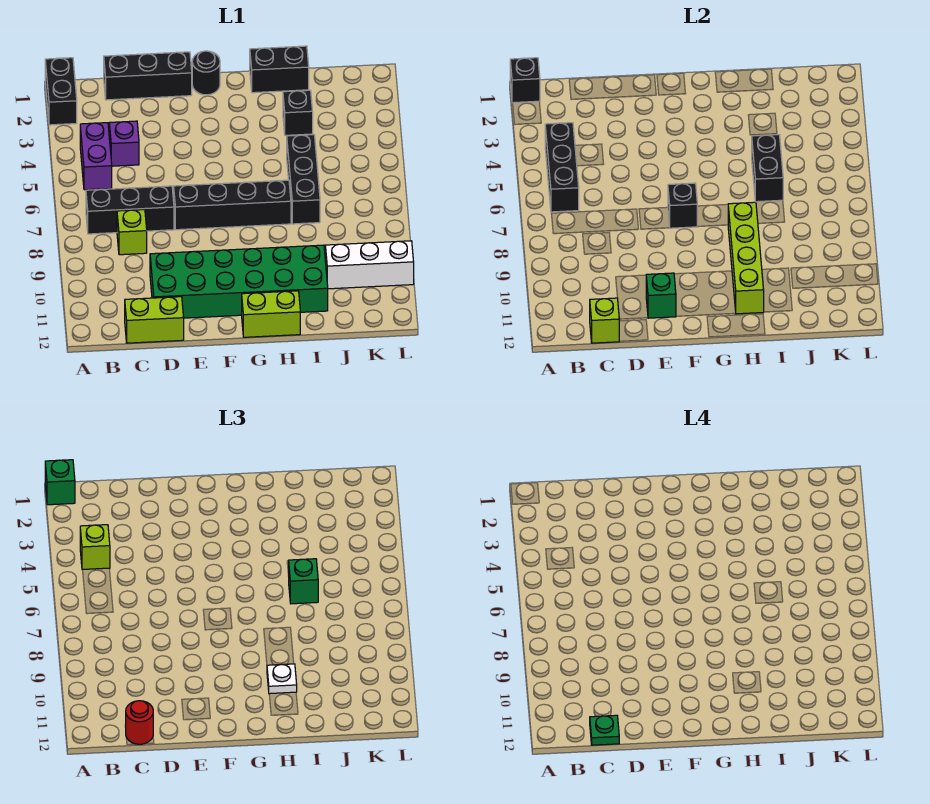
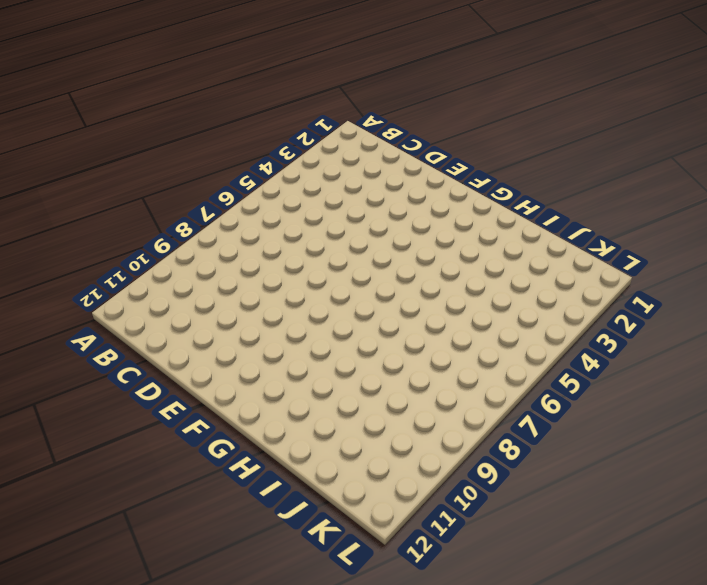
none -> black 1x2 brick [45,58,77,125]
none -> purple 1x2 brick [80,123,112,190]
none -> black 1x3 brick [86,186,174,234]

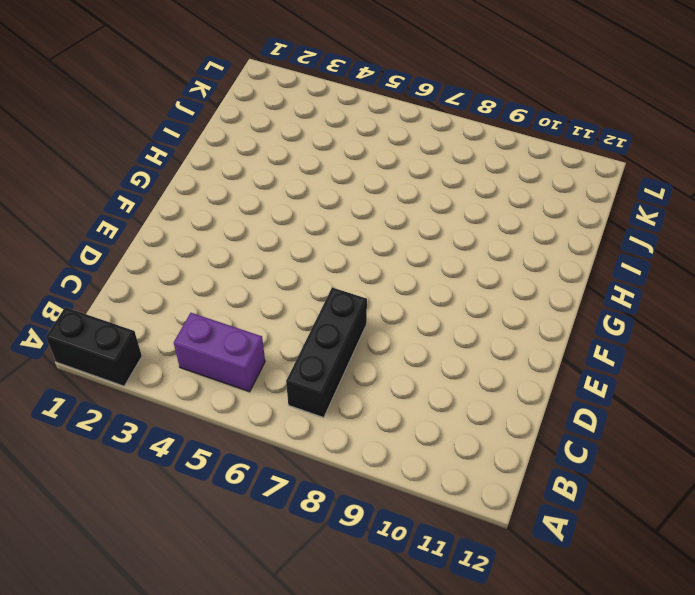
none -> black 1x3 brick [104,52,192,100]
none -> purple 1x1 brick [109,121,139,166]
none -> lime 1x1 brick [117,210,147,255]

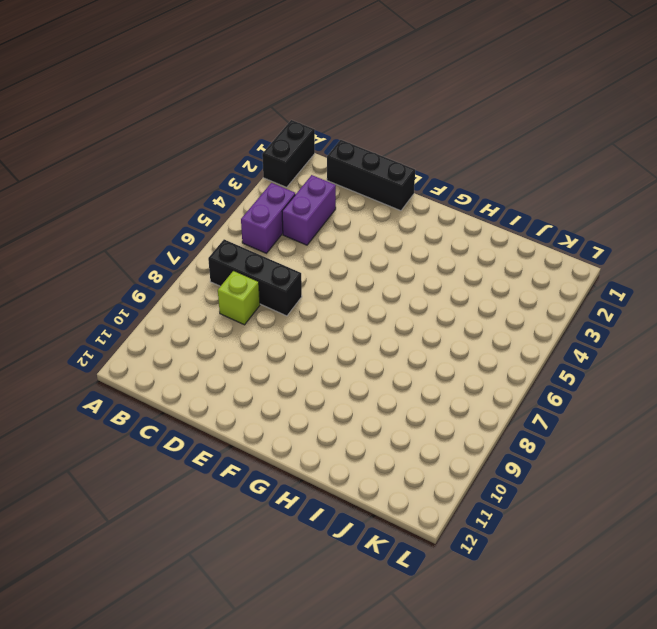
purple 1x2 brick [282,175,336,245] -> purple 1x1 brick [109,121,139,166]
none -> lime 1x2 brick [125,297,184,343]
none -> green 2x6 brick [150,245,328,318]
none -> black 1x4 brick [174,180,291,230]

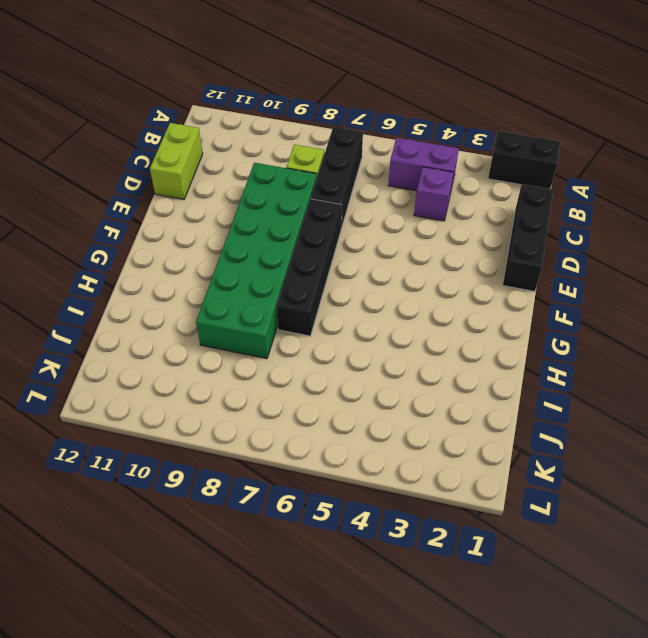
green 2x6 brick [196,163,317,359] -> green 2x6 brick moved to [150,245,328,318]
none -> black 1x1 round brick [192,51,220,95]
none -> lime 1x2 brick [242,291,300,337]
none -> black 1x2 brick [250,46,309,93]

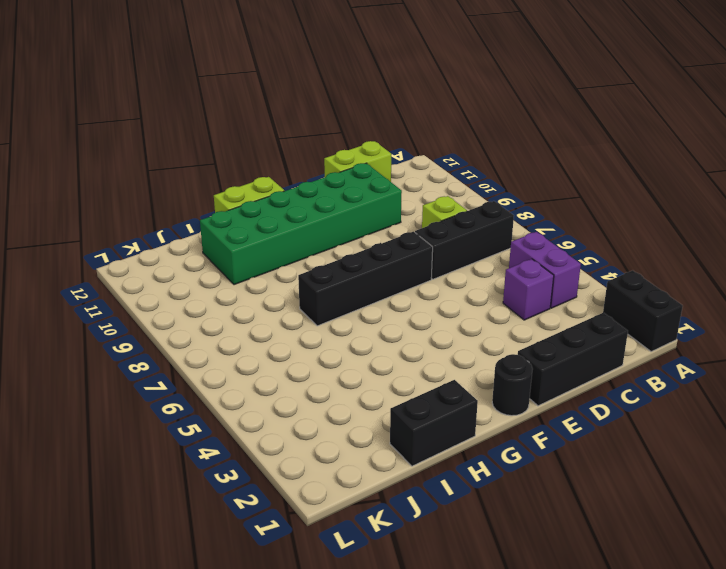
none -> black 1x1 brick [283,90,313,135]
none -> black 1x3 brick [287,135,320,224]
none -> white 1x3 brick [325,241,414,289]

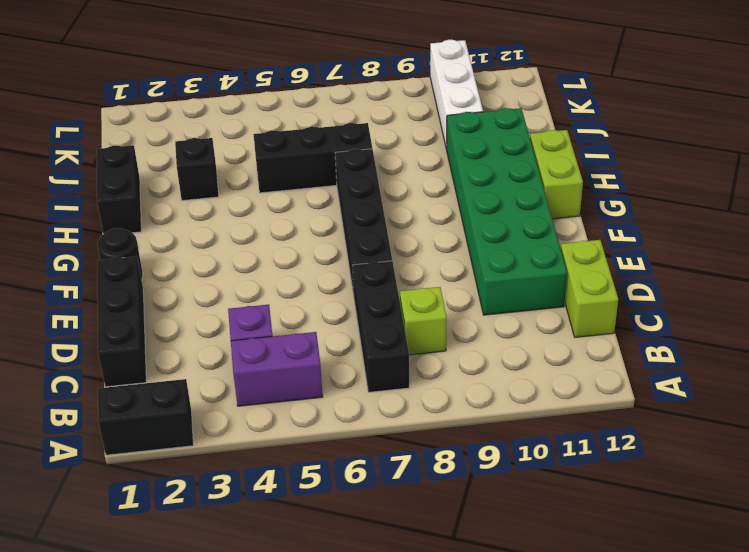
none -> black 1x1 brick [510,58,540,103]
none -> black 1x3 brick [545,123,579,212]
none -> lime 1x1 brick [590,298,619,343]

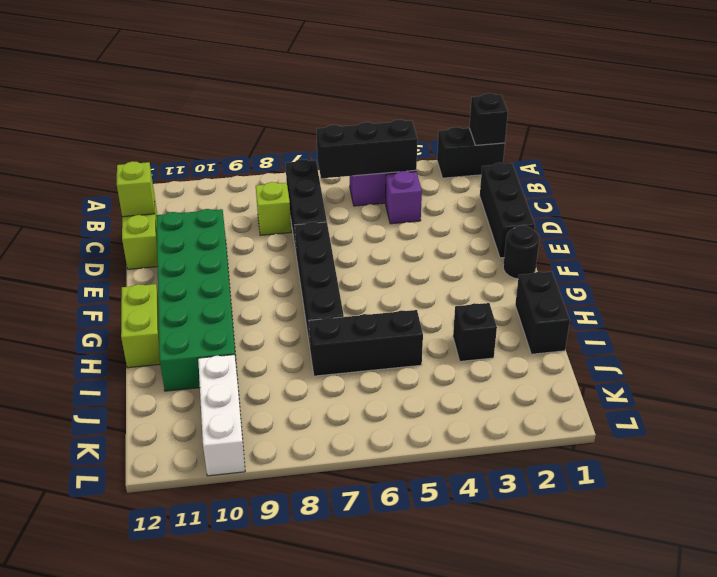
none -> green 1x1 brick [646,273,676,318]
none -> black 1x1 brick [668,183,698,228]
none -> lime 1x4 brick [728,202,764,314]

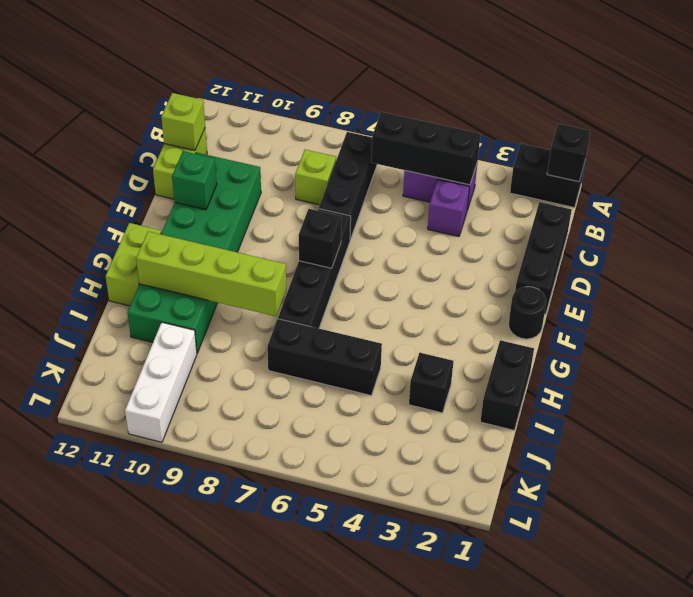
none -> black 1x2 brick [752,135,783,202]
none -> green 1x1 brick [45,460,75,505]
none -> lime 1x1 brick [80,525,110,570]

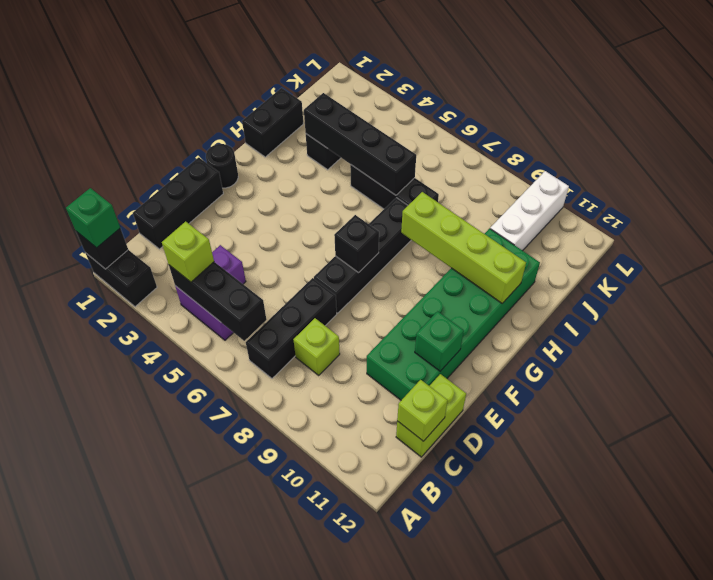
black 1x4 brick [304,93,416,195] -> black 1x2 brick [752,135,783,202]
none -> lime 1x2 brick [242,291,300,337]
none -> red 1x1 round brick [126,701,153,745]
none -> white 1x1 plate [267,664,297,694]

